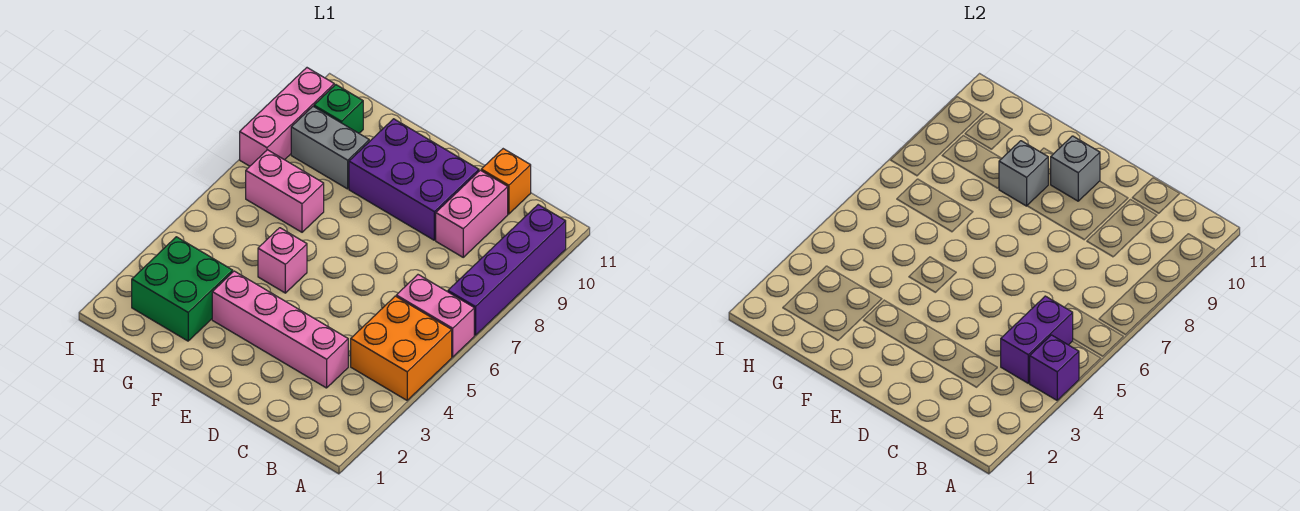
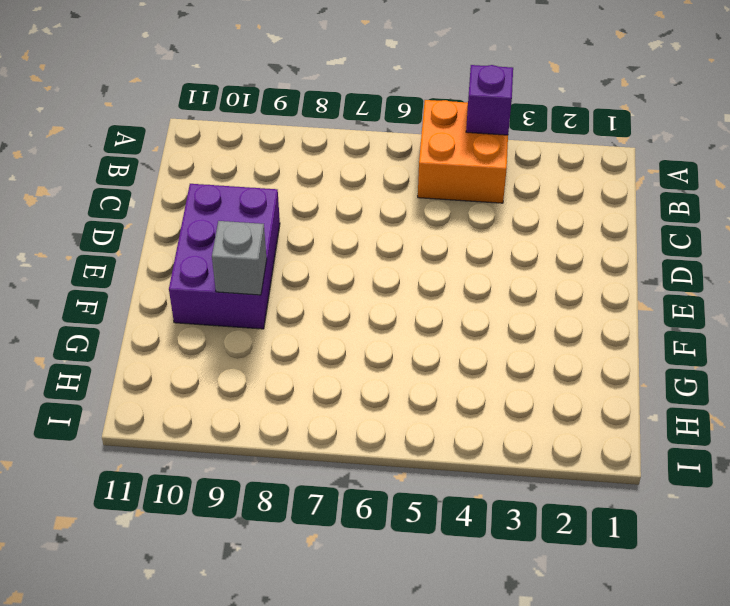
none -> pink 1x2 brick [396,275,474,357]
none -> purple 1x4 brick [448,205,566,335]
none -> pink 1x4 brick [212,271,348,388]

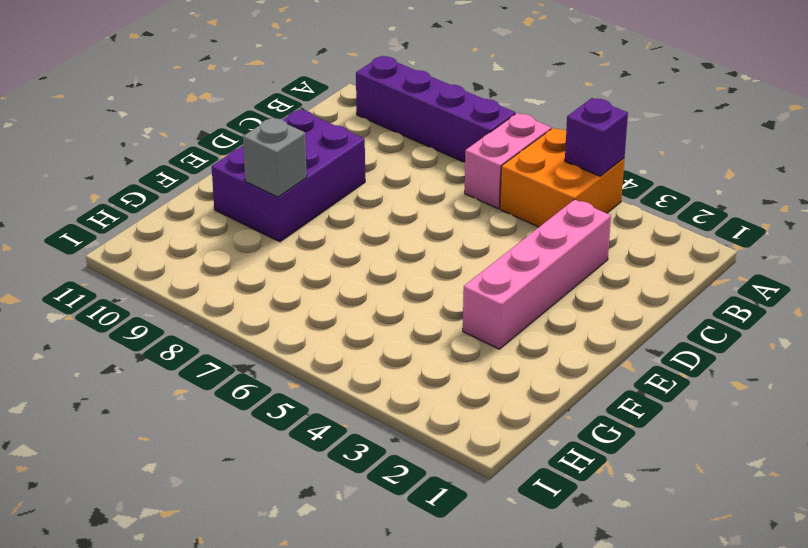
none -> pink 1x2 brick [436,170,508,257]
none -> orange 1x1 brick [481,149,531,214]
none -> pink 1x1 brick [258,228,307,293]

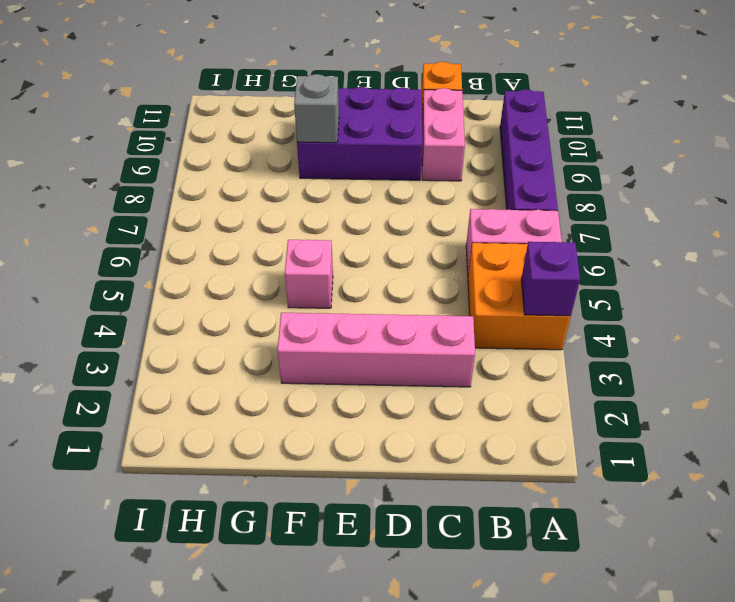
none -> green 2x2 brick [132,237,233,341]
none -> pink 1x2 brick [246,150,324,232]
none -> grey 1x2 brick [291,107,369,189]

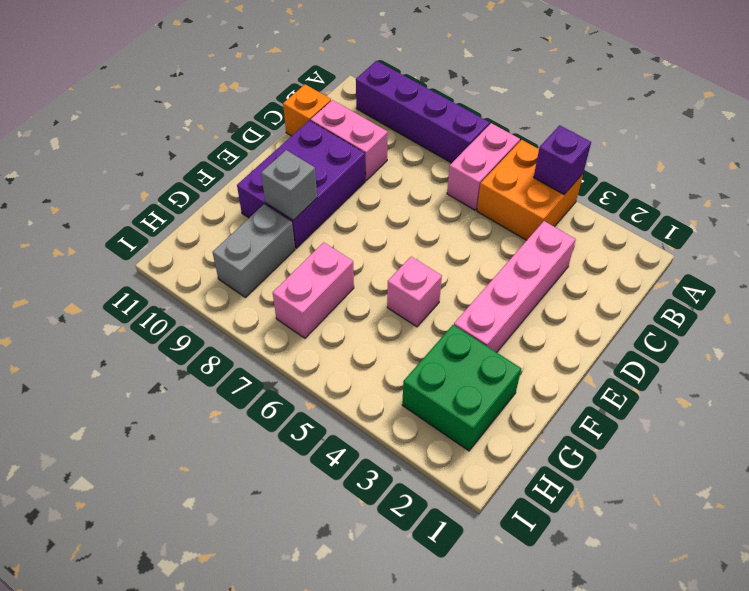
none -> green 1x1 brick [314,85,363,133]
none -> pink 1x3 brick [240,68,334,166]
none -> purple 1x2 brick [1001,296,1073,383]

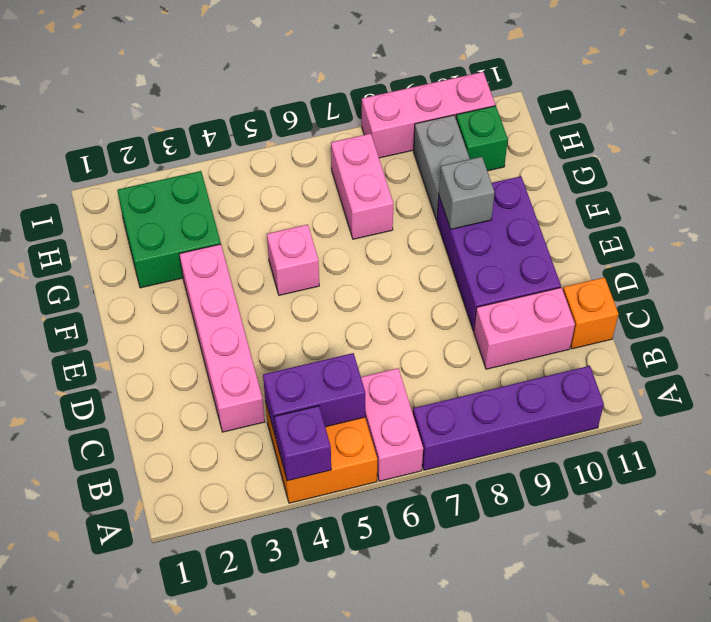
none -> grey 1x1 brick [1051,136,1100,201]

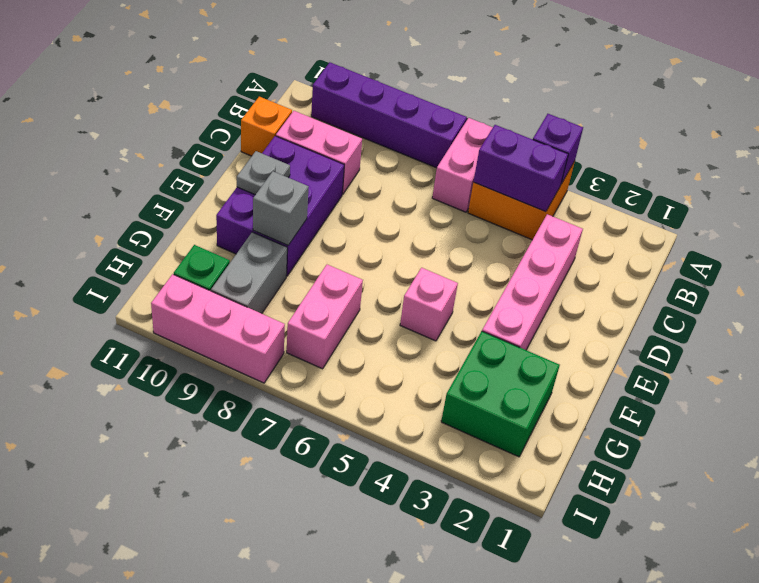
grey 1x1 plate [237,151,290,195] -> grey 1x1 brick [1051,136,1100,201]

